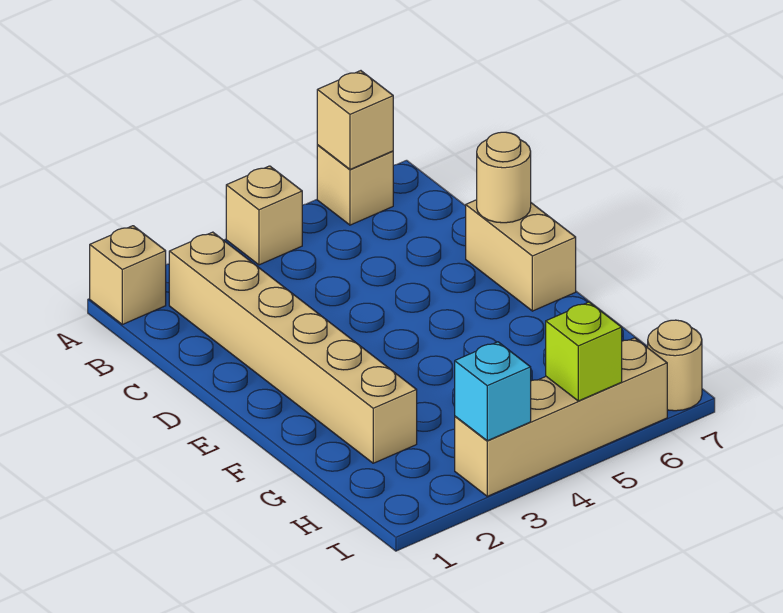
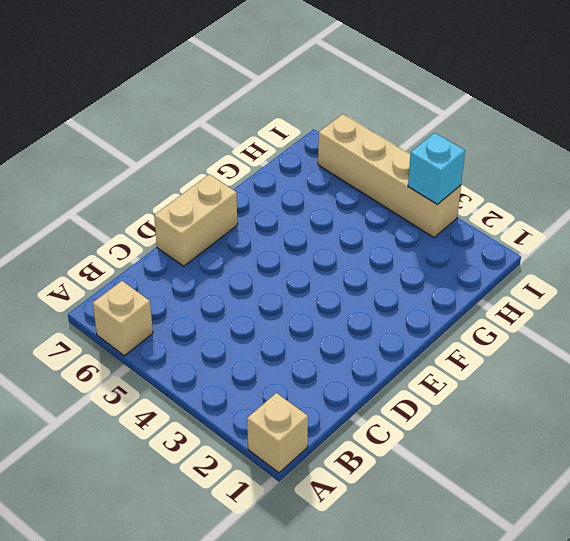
none -> tan 1x1 brick [226,166,302,265]
none -> tan 1x6 brick [169,232,417,463]

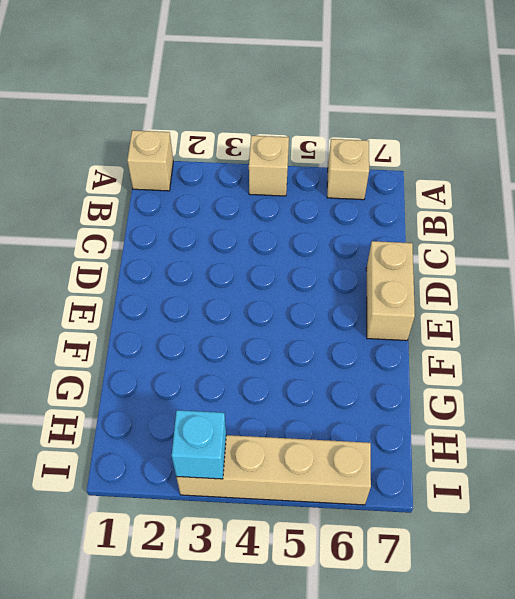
none -> tan 1x6 brick [169,232,417,463]
none -> tan 1x1 round brick [648,320,702,411]

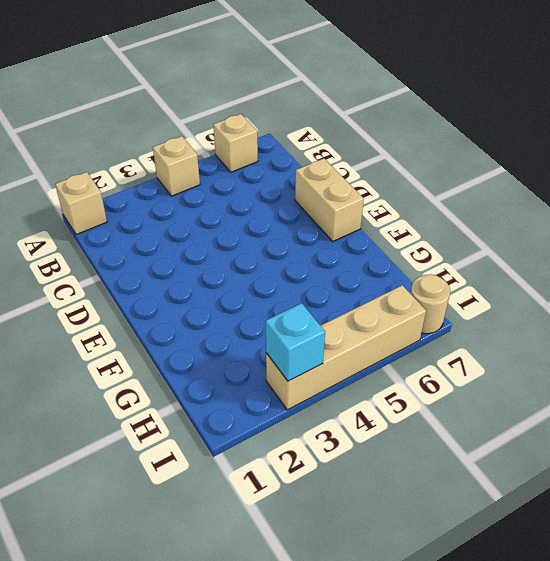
none -> tan 1x6 brick [169,232,417,463]
none -> tan 1x1 brick [317,71,393,169]

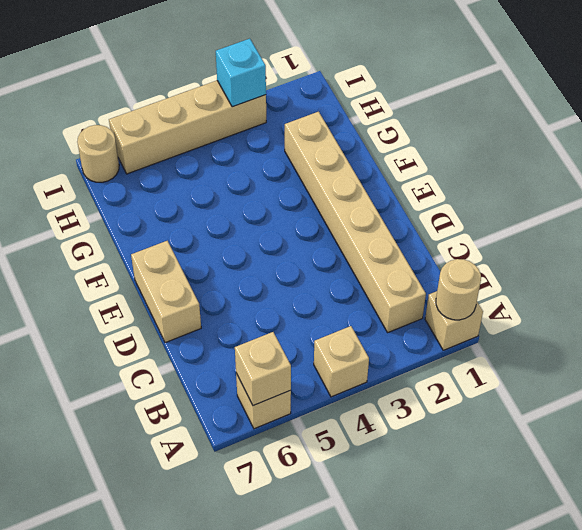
tan 1x1 round brick [436,259,481,320] -> tan 1x1 round brick moved to [477,132,531,223]
none -> lime 1x1 brick [546,302,622,401]

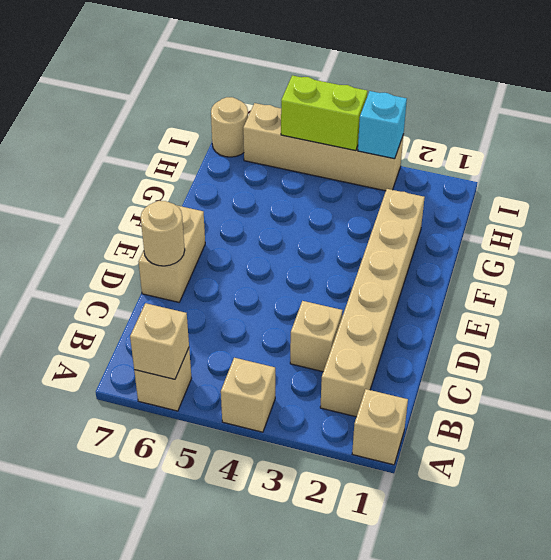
tan 1x1 brick [290,301,342,372] -> none
lime 1x2 brick [281,75,368,151] -> lime 1x1 brick [546,302,622,401]

